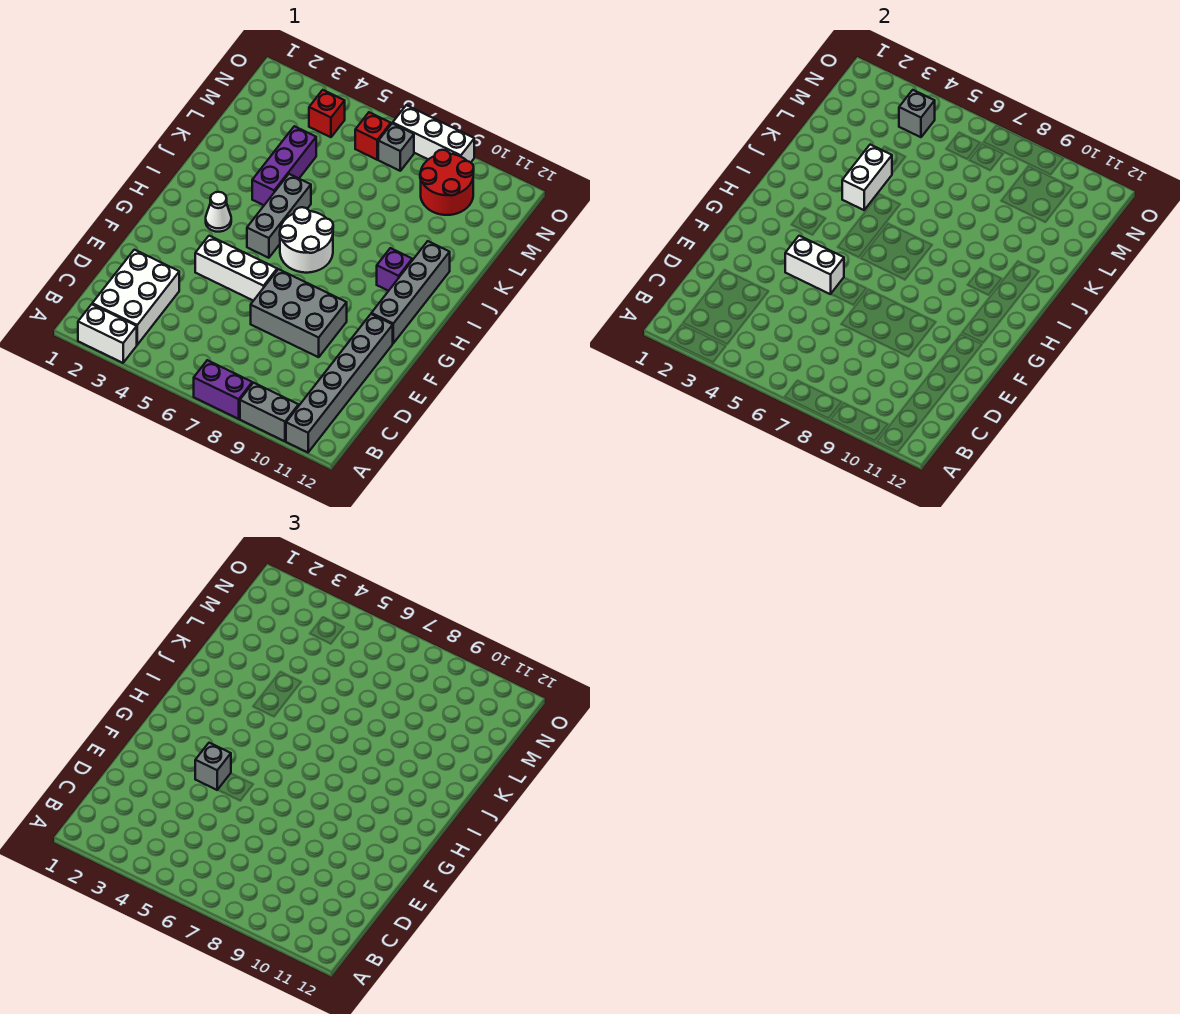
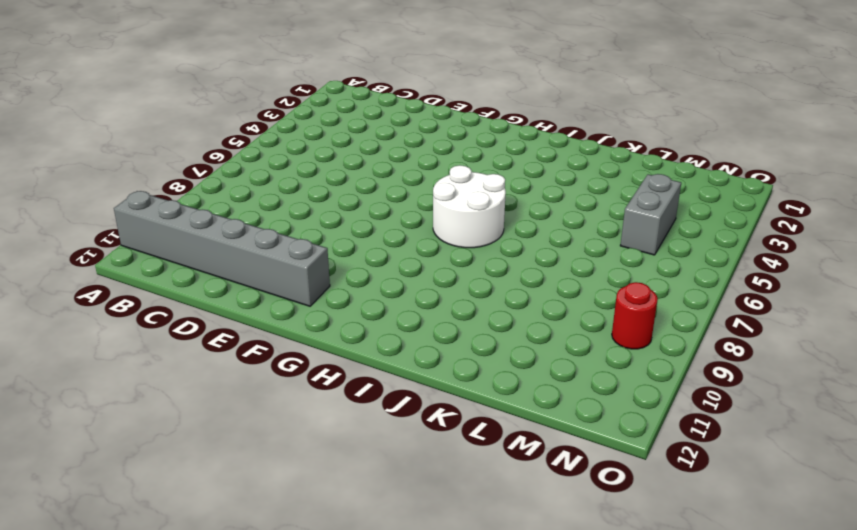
grey 1x2 brick [620,174,681,255] -> grey 1x2 brick moved to [240,383,299,441]
red 1x1 round brick [612,282,658,349] -> red 2x2 round brick [420,150,474,215]
none -> white 1x2 brick [78,304,137,363]
none -> purple 1x2 brick [194,360,252,419]
none -> white 2x3 brick [92,250,179,345]

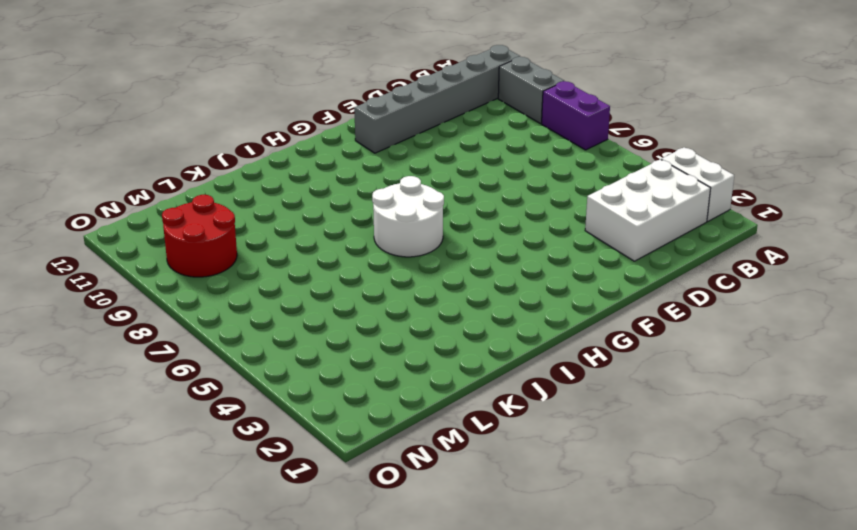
none -> grey 2x3 brick [251,269,347,357]
none -> white 1x3 brick [195,236,277,301]
none -> grey 1x4 brick [371,241,450,343]

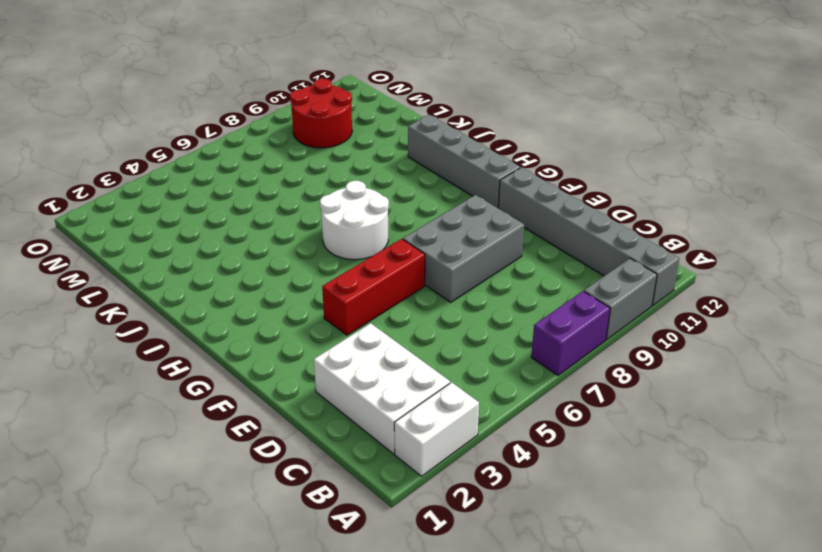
red 1x3 brick [322,239,425,335] -> white 1x3 brick [195,236,277,301]
none -> white 1x1 cone [206,192,231,232]
none -> grey 1x3 brick [247,174,311,258]
none -> purple 1x1 brick [377,248,412,291]

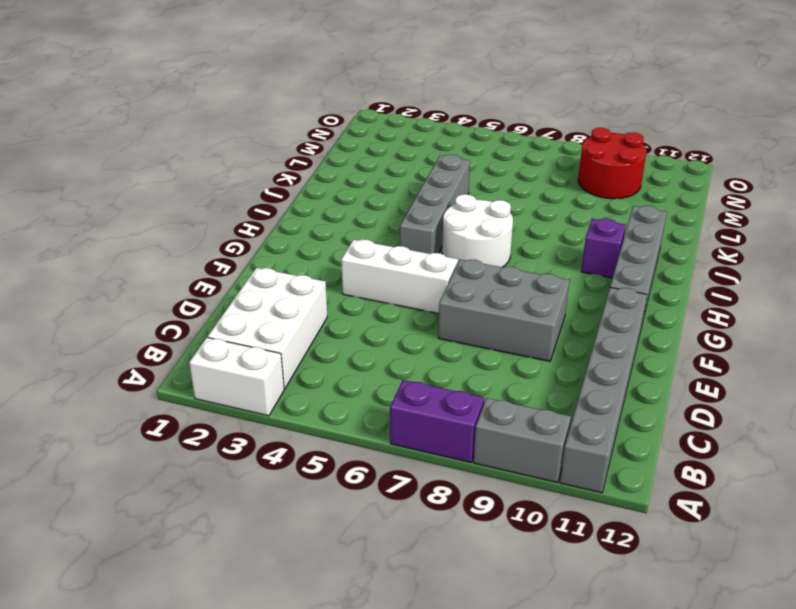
grey 1x4 brick [400,155,470,254] -> grey 1x3 brick [247,174,311,258]
none -> white 1x1 cone [206,192,231,232]
none -> purple 1x3 brick [252,126,316,205]
none -> red 1x1 brick [309,90,345,137]

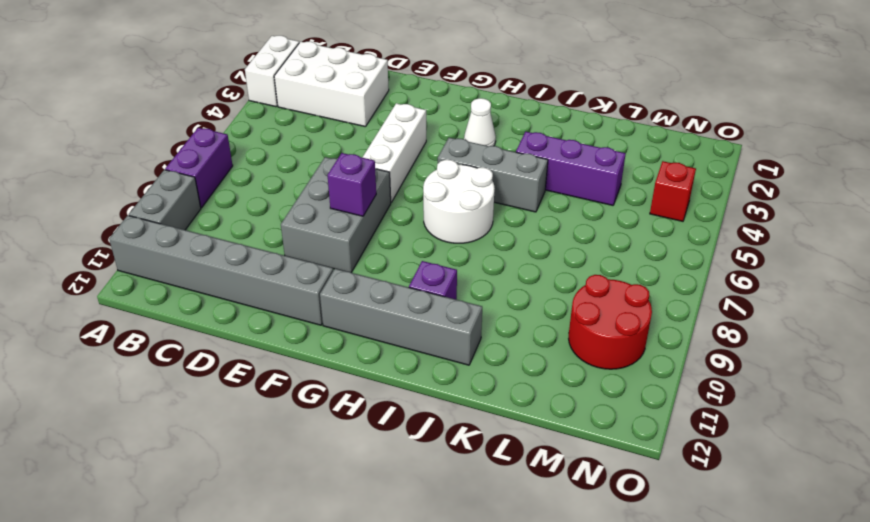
purple 1x1 brick [328,153,376,216] -> none
none -> red 1x1 brick [355,112,391,160]
none -> grey 1x1 brick [378,123,414,171]
none -> white 1x3 brick [393,105,474,162]

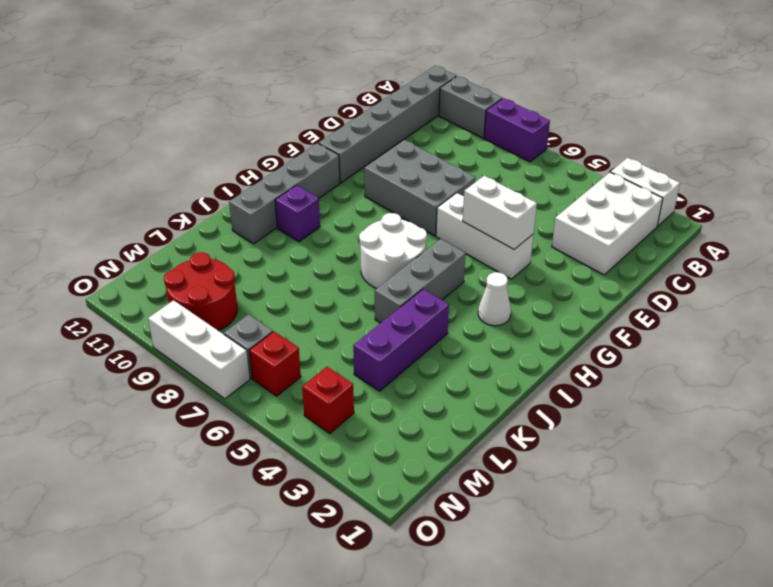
none -> white 1x2 brick [842,145,892,210]
none -> grey 1x1 brick [899,90,935,137]
none -> grey 1x1 brick [195,743,231,790]

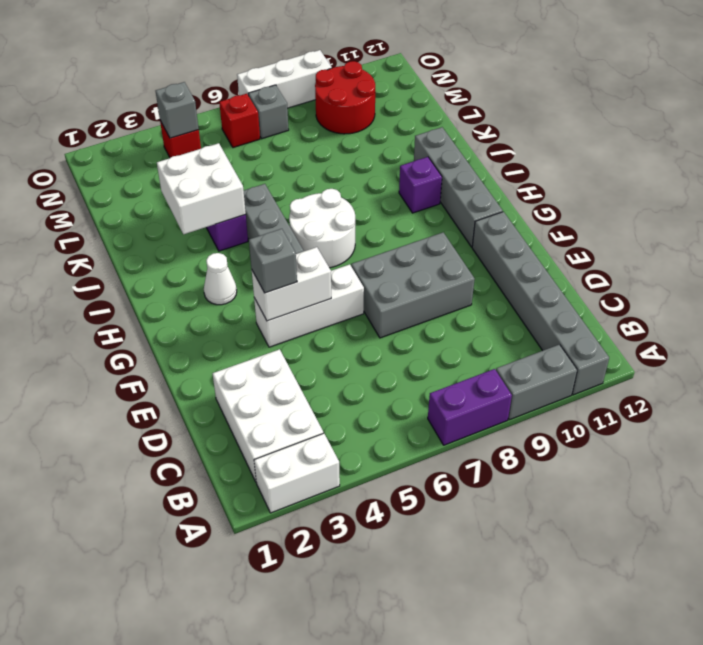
white 2x2 brick [157,143,246,234] -> white 1x2 brick [842,145,892,210]

